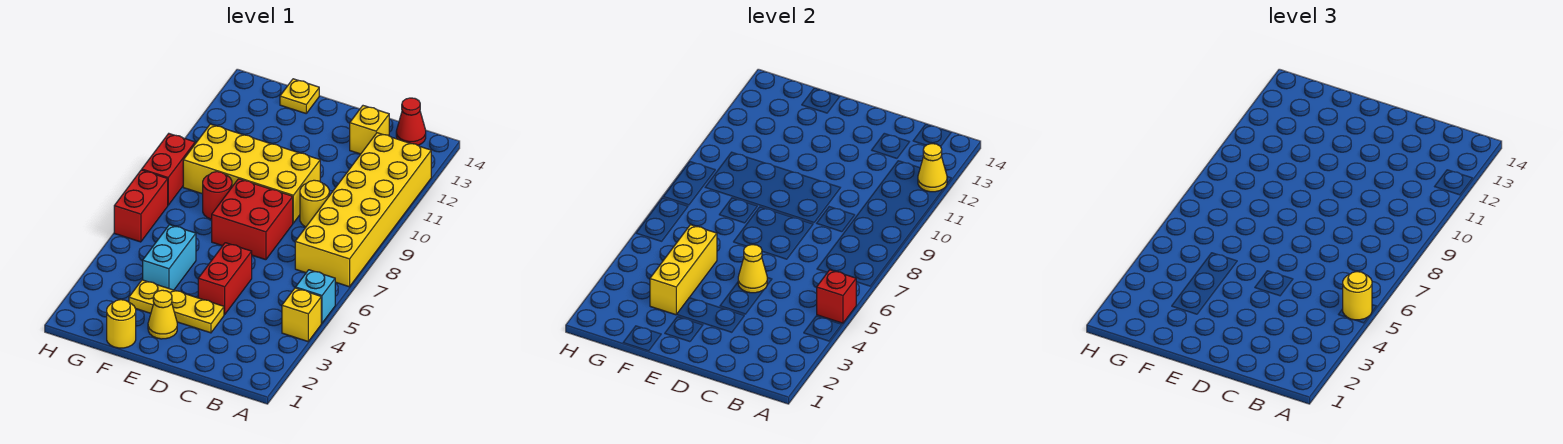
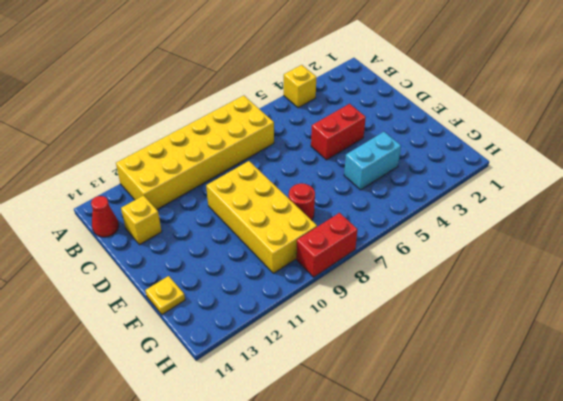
none -> cyan 1x1 brick [296,270,335,323]
none -> yellow 1x1 round brick [300,180,329,227]
none -> yellow 1x3 plate [129,280,224,333]

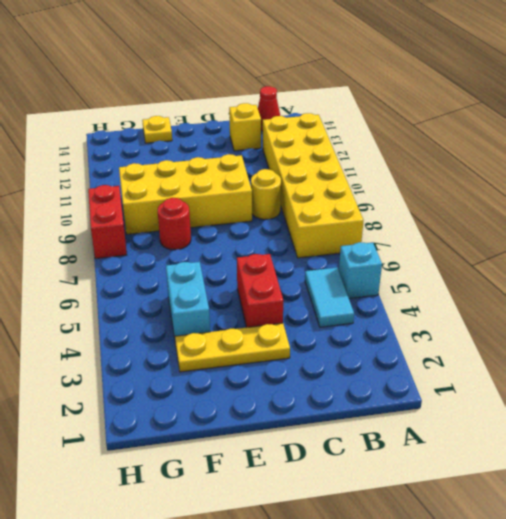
cyan 1x2 tile [305,268,354,327] -> none
none -> yellow 1x1 brick [282,288,321,341]
none -> red 2x2 brick [212,179,293,260]
none -> yellow 1x1 cone [148,290,177,339]

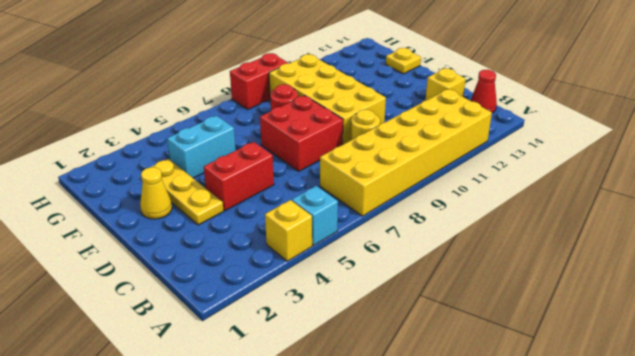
none -> yellow 1x1 round brick [107,300,136,348]
none -> red 1x2 brick [114,170,168,242]
none -> red 1x1 brick [817,270,856,323]

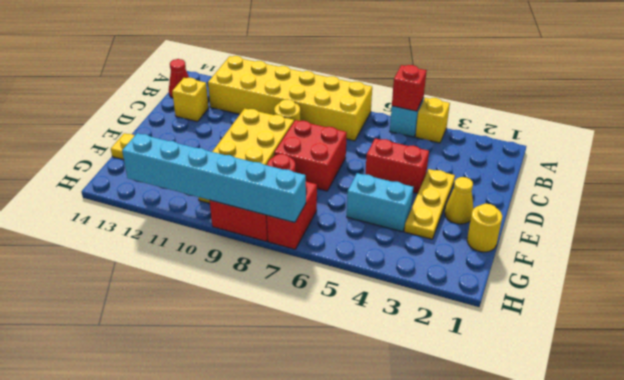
red 1x2 brick [267,182,317,249] -> red 1x2 brick turned to [114,170,168,242]
cyan 1x6 brick [122,133,306,223] -> none
none -> yellow 1x1 cone [918,144,947,192]
none -> yellow 1x1 cone [738,245,767,293]
none -> yellow 1x3 brick [650,225,717,315]

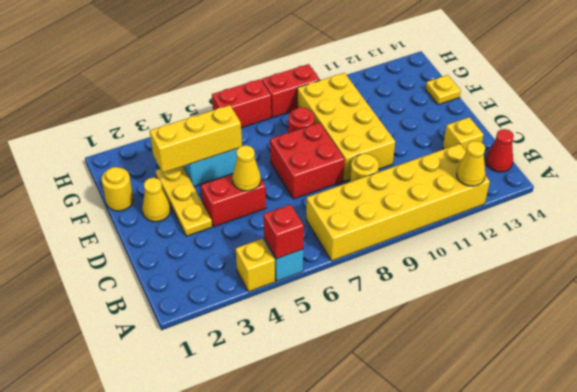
none -> yellow 1x1 round brick [1343,272,1372,320]

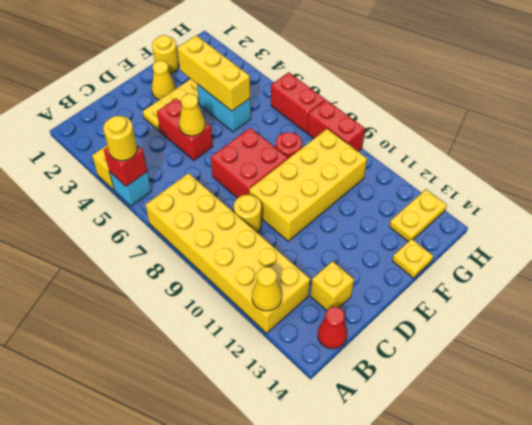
yellow 1x2 plate [389,189,447,242] -> none

